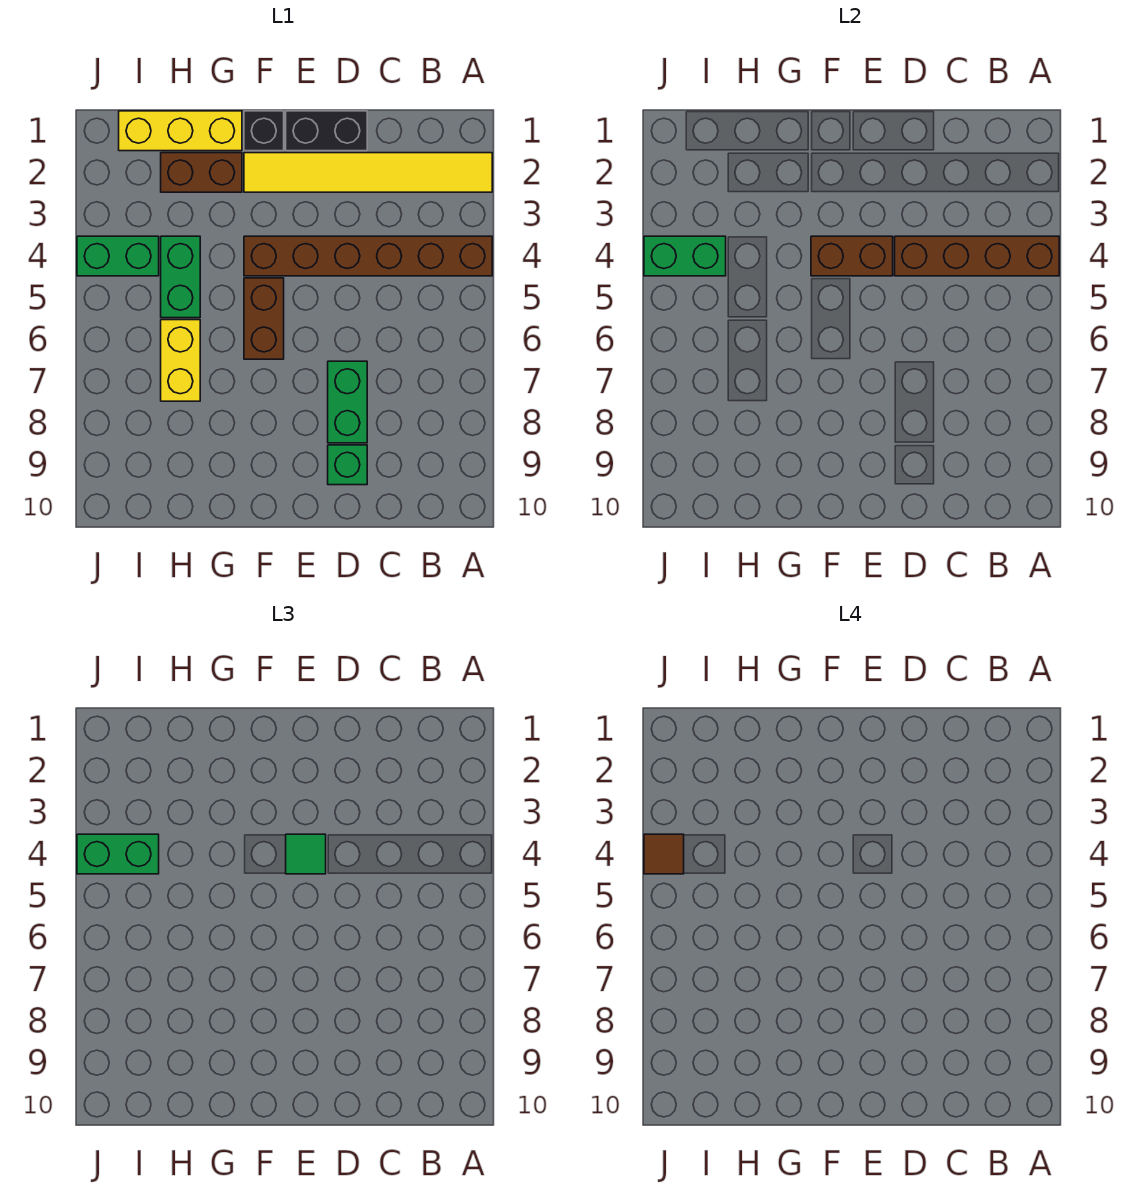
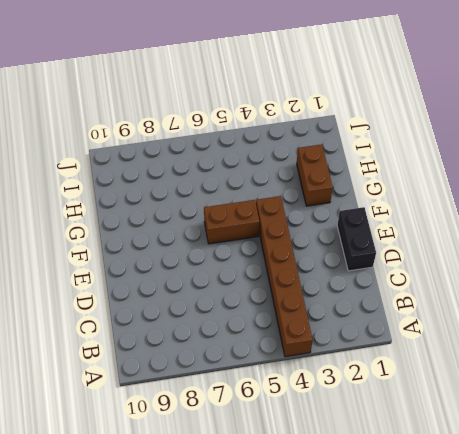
none -> yellow 1x6 tile [244,153,492,192]
none -> green 1x2 brick [328,361,367,443]
none -> green 1x1 brick [328,445,367,485]

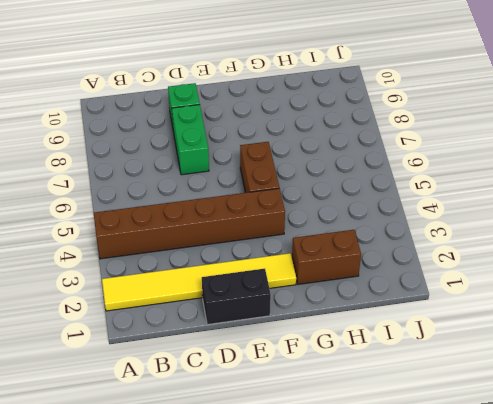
none -> black 1x1 brick [244,111,284,151]
none -> yellow 1x3 brick [119,111,242,151]
none -> green 1x2 brick [161,236,200,318]

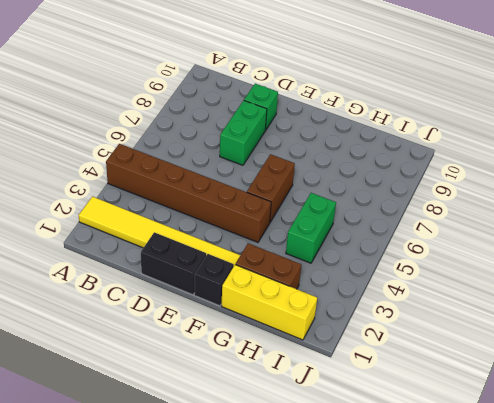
none -> yellow 1x2 brick [161,320,200,401]
none -> green 1x2 brick [77,236,159,276]
none -> brown 1x4 brick [895,236,1059,276]

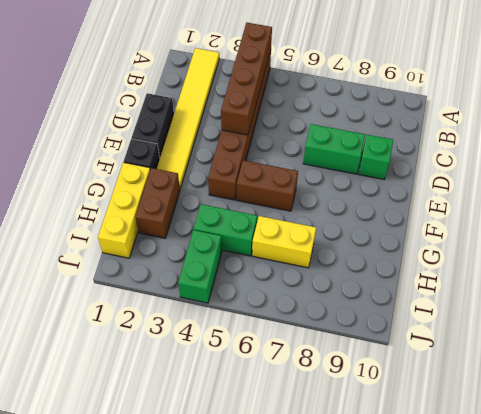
none -> brown 1x2 brick [811,236,893,276]
none -> green 1x2 brick [644,236,726,276]
none -> green 1x1 tile [286,834,326,874]

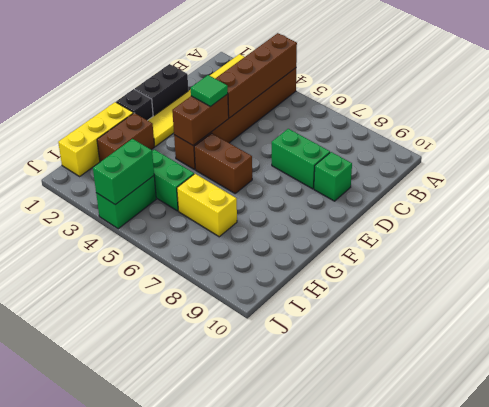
none -> green 1x2 brick [77,834,159,874]
none -> brown 1x1 tile [644,834,684,874]

